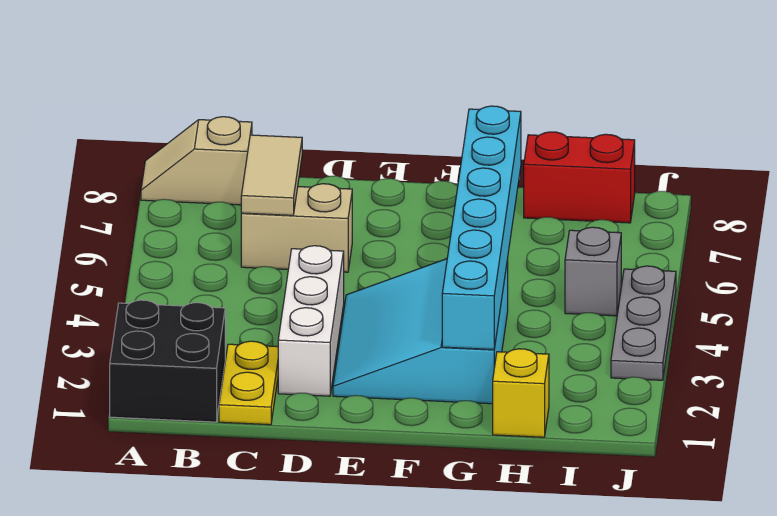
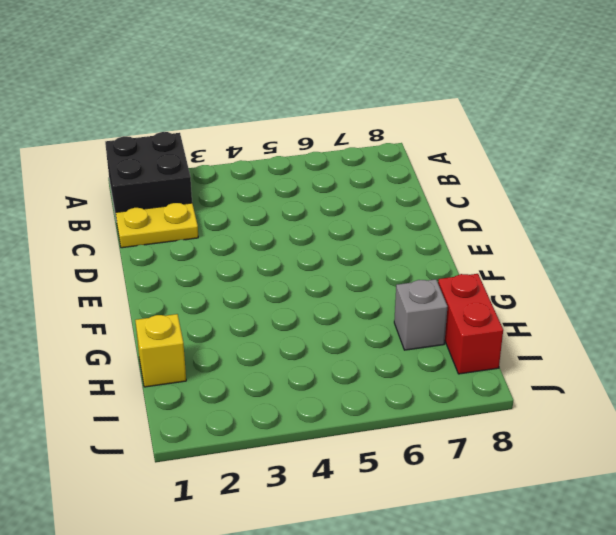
grey 1x1 brick [394,279,447,350] -> grey 1x1 brick moved to [565,227,621,316]
none -> tan 1x2 slope [141,117,252,205]
none -> tan 1x2 brick [241,184,352,272]
none -> white 1x3 brick [278,246,344,396]

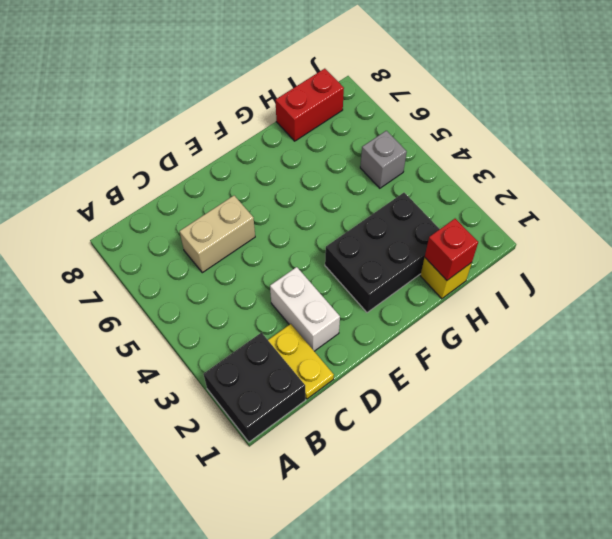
white 1x2 brick [270,267,340,351] -> white 1x3 brick [278,246,344,396]
black 2x3 brick [325,193,439,313] -> cyan 3x3 slope [333,259,508,404]
red 1x1 brick [425,219,478,280] -> none
none -> tan 1x2 slope [141,117,252,205]
none -> grey 1x3 plate [611,266,676,380]
none -> tan 1x2 tile [241,135,302,215]

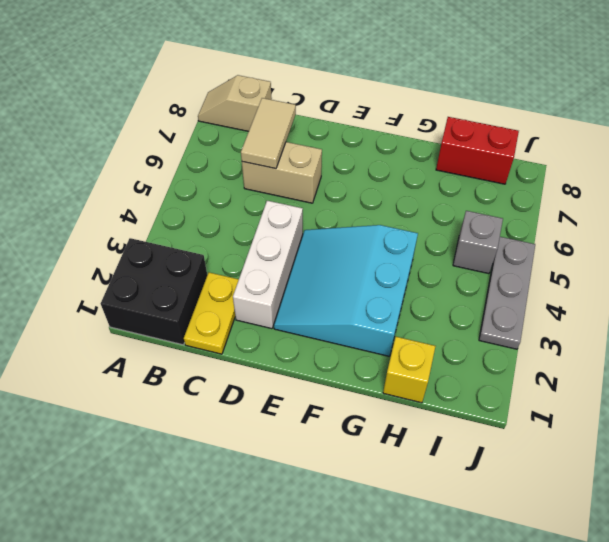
none -> cyan 1x6 brick [442,106,521,350]

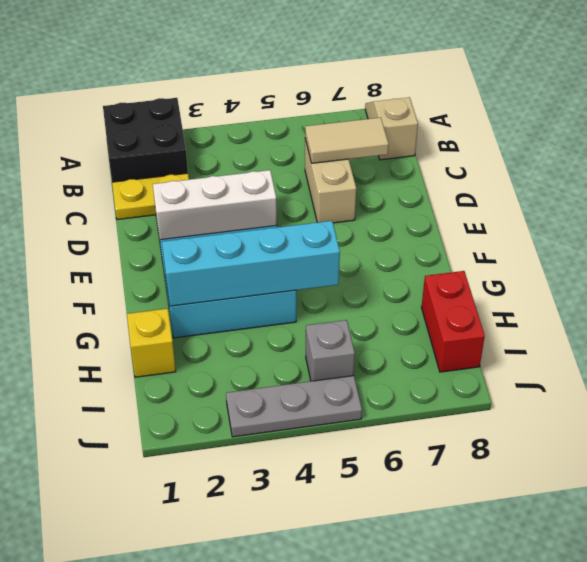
cyan 1x4 brick [162,221,340,306] -> cyan 1x6 brick [442,106,521,350]

